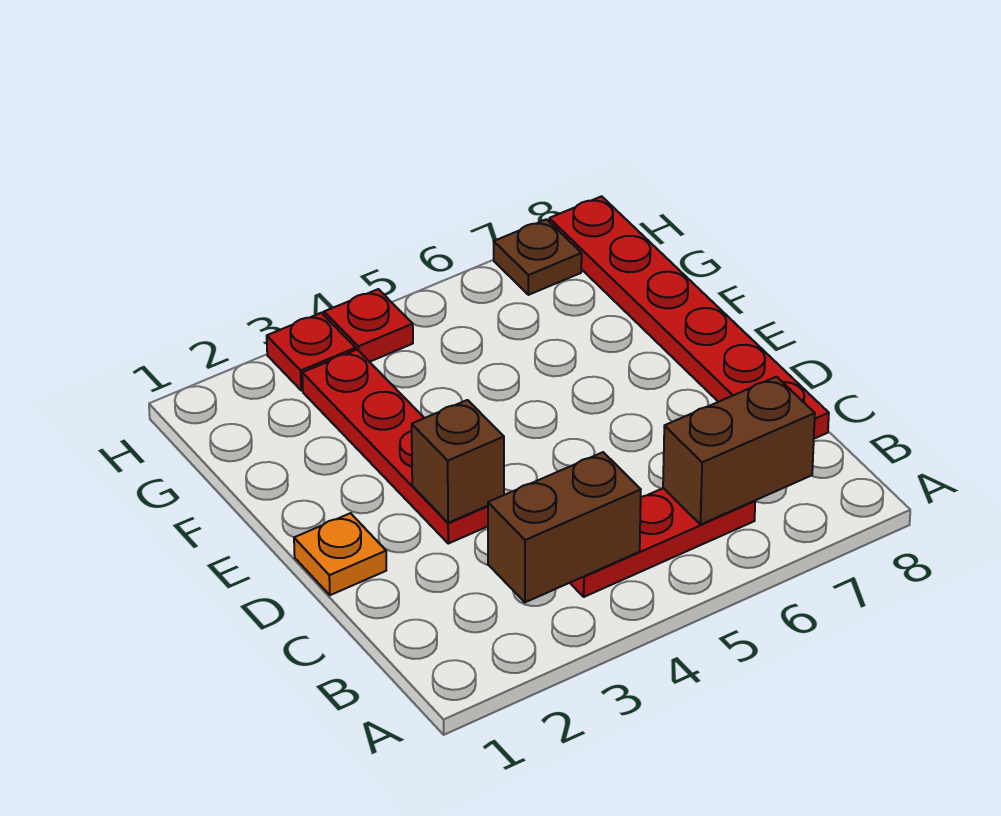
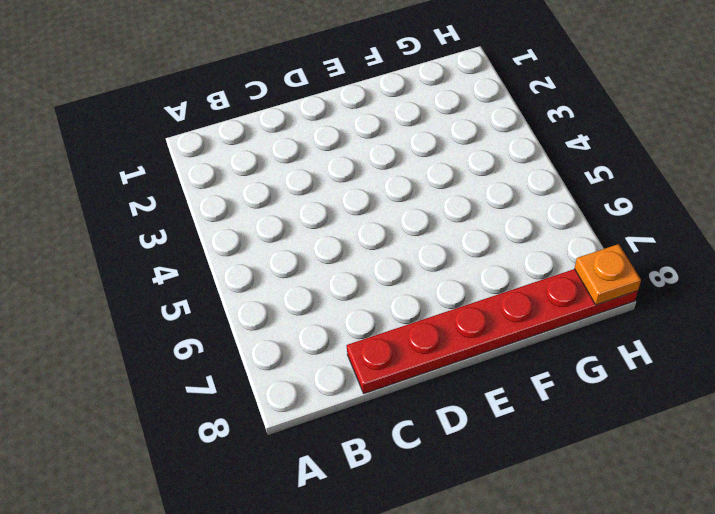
orange 1x1 plate [574,244,641,305] -> orange 1x1 plate moved to [294,513,386,595]
none -> red 1x3 plate [570,488,755,597]
none -> red 1x4 plate [302,350,488,544]

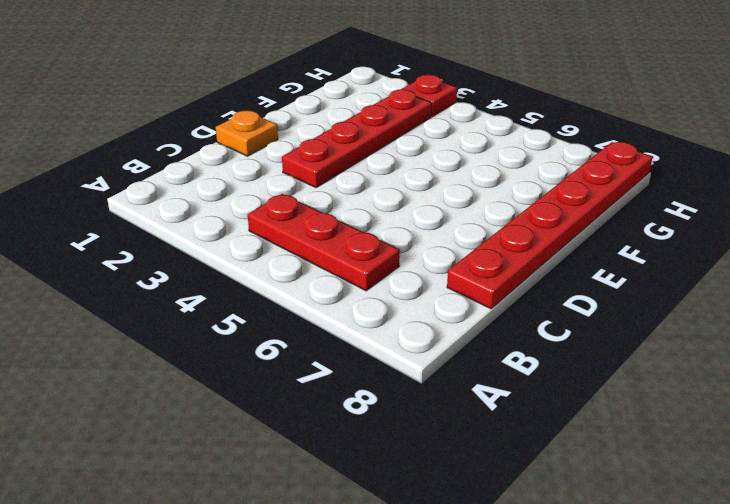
none -> red 1x1 plate [324,289,413,362]
none -> brown 1x1 plate [494,219,582,295]

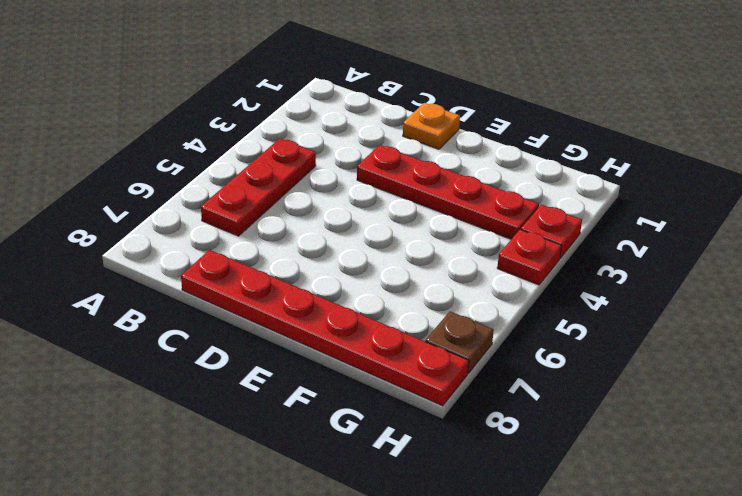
none -> brown 1x2 brick [488,452,641,602]
none -> brown 1x2 brick [663,377,815,525]

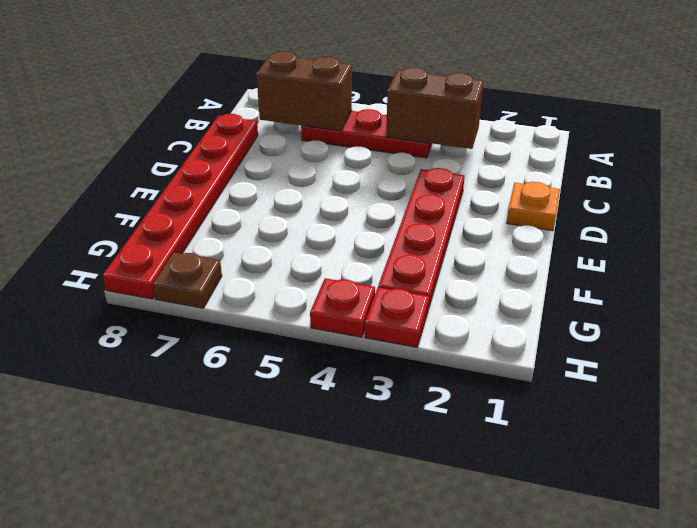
none -> brown 1x1 brick [412,400,504,523]

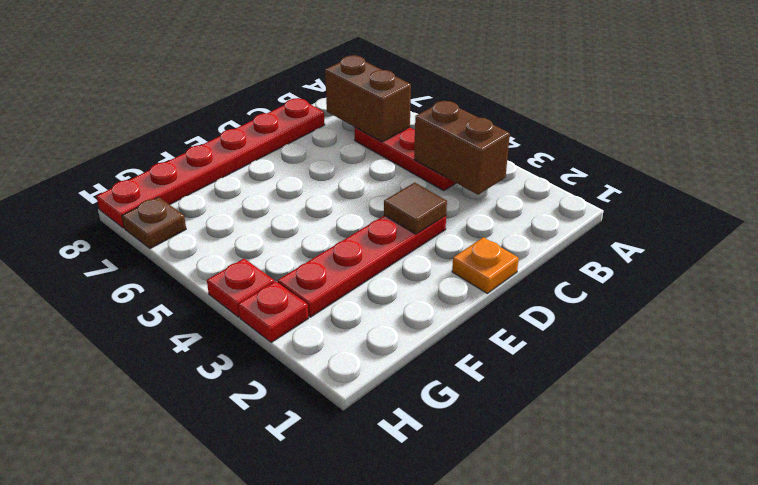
brown 1x1 tile [384,182,447,234] -> brown 1x1 brick [412,400,504,523]

